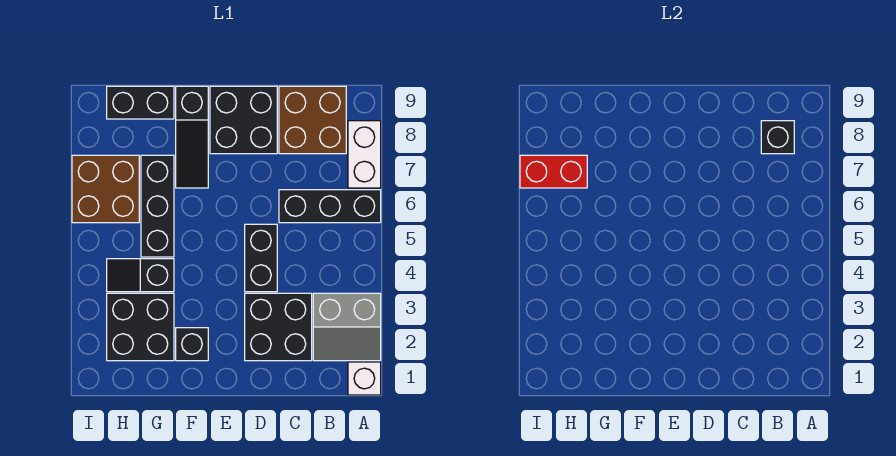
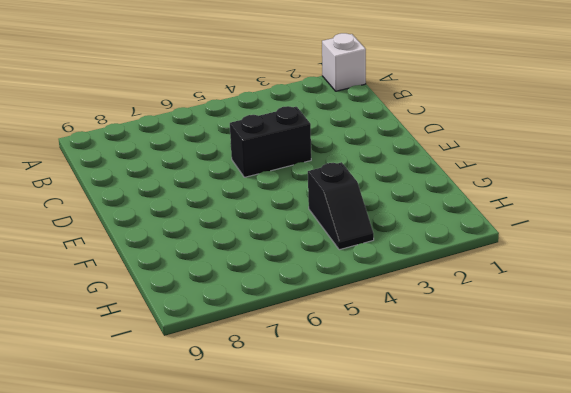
none -> grey 2x2 slope [313,293,381,361]
none -> black 1x3 brick [279,190,381,223]
none -> white 1x2 brick [348,121,381,188]

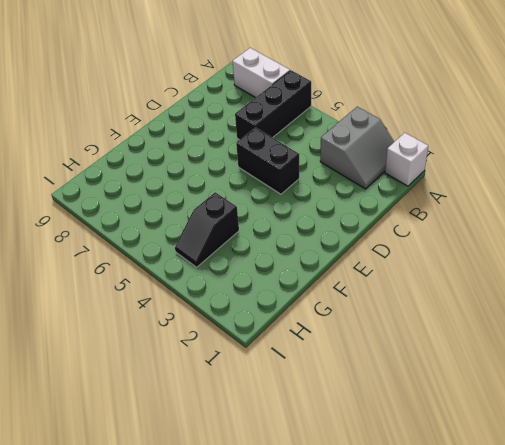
none -> brown 2x2 brick [279,86,346,154]
none -> black 2x2 brick [245,293,312,361]
none -> black 2x2 brick [210,86,277,154]

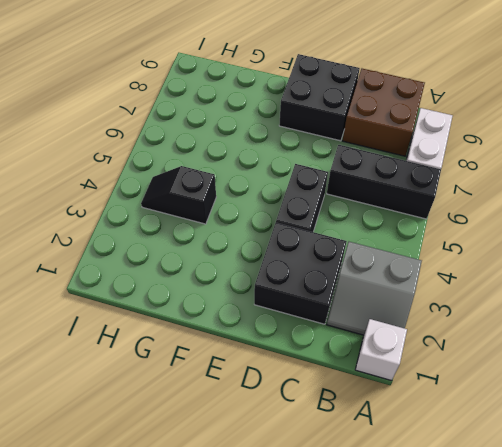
none -> black 1x1 brick [176,328,208,361]
none -> black 1x3 slope [176,86,208,188]
none -> black 2x2 brick [107,293,174,361]

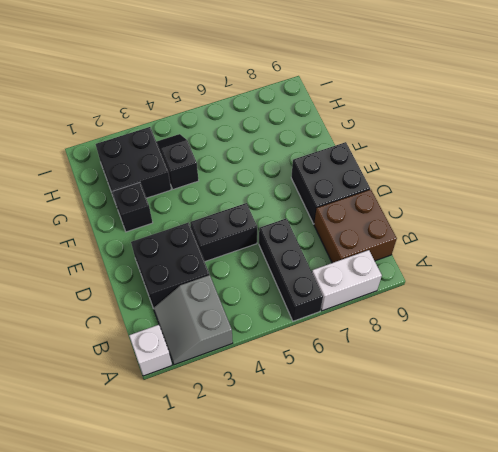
none -> black 1x3 slope [176,86,208,188]
none -> black 1x3 brick [141,155,174,257]
none -> black 1x2 brick [107,86,174,119]

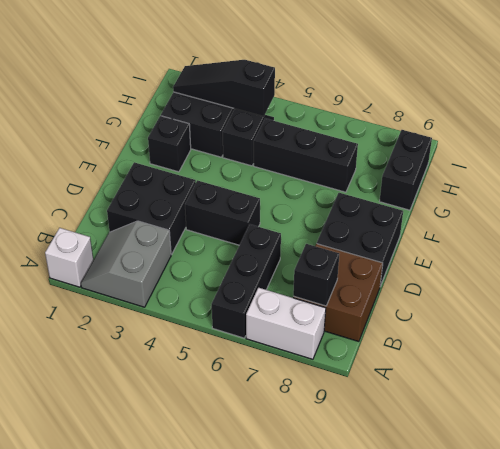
black 1x3 slope [173,60,275,116] -> black 1x3 slope moved to [176,86,208,188]
none -> brown 2x2 brick [72,155,139,223]
none -> red 1x2 brick [520,155,587,188]

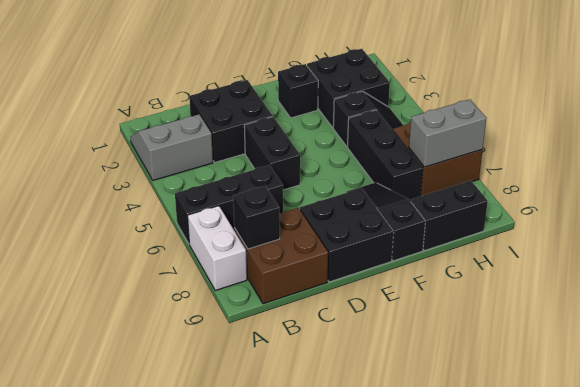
grey 1x2 brick [409,99,487,167] -> red 1x2 brick [520,155,587,188]
none -> white 1x1 brick [348,362,381,395]

